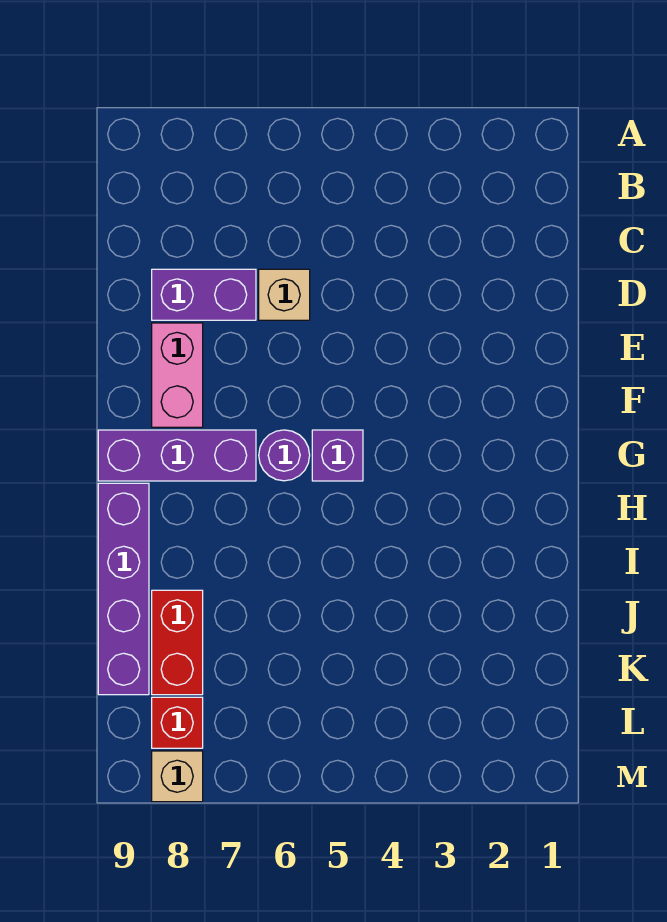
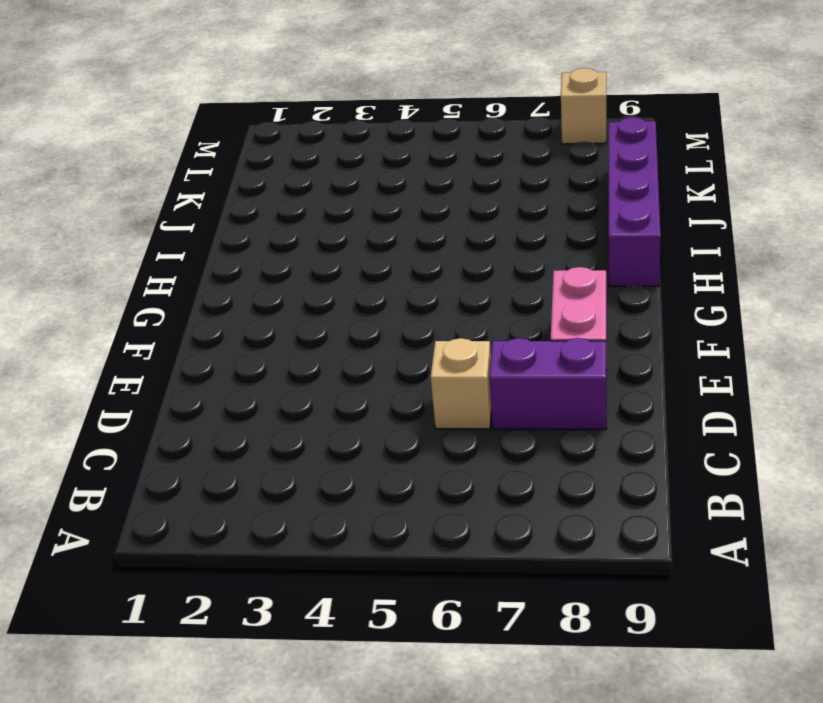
none -> purple 1x1 brick [312,430,363,481]
none -> purple 1x1 round brick [259,430,310,481]

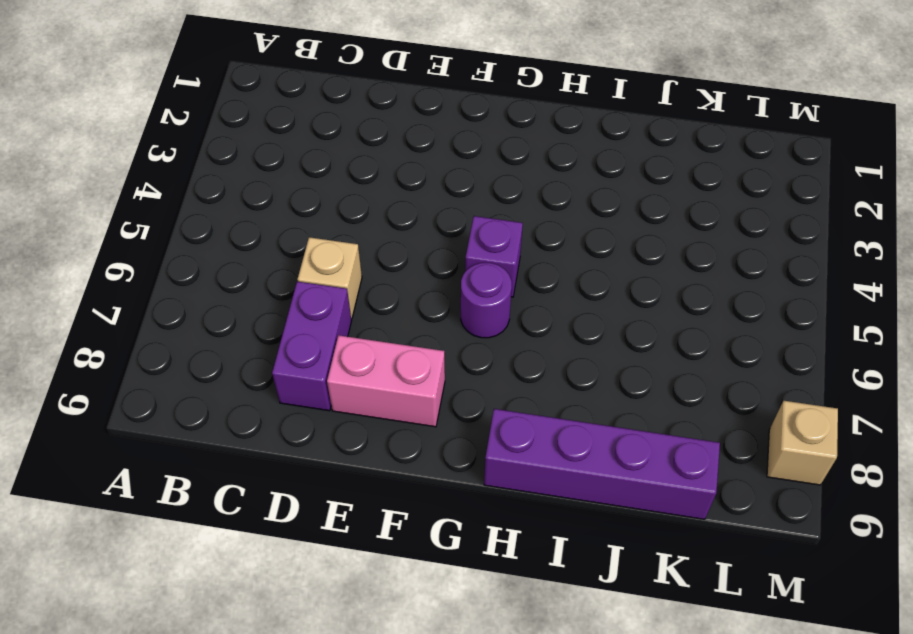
none -> purple 1x3 brick [98,430,256,481]
none -> red 1x2 brick [152,590,203,695]

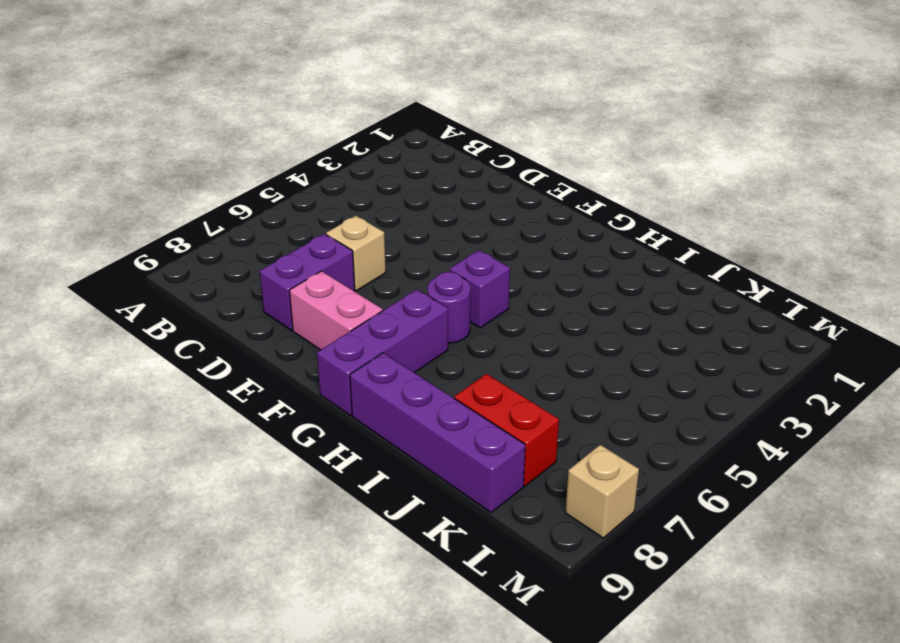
none -> red 1x1 brick [152,697,203,748]

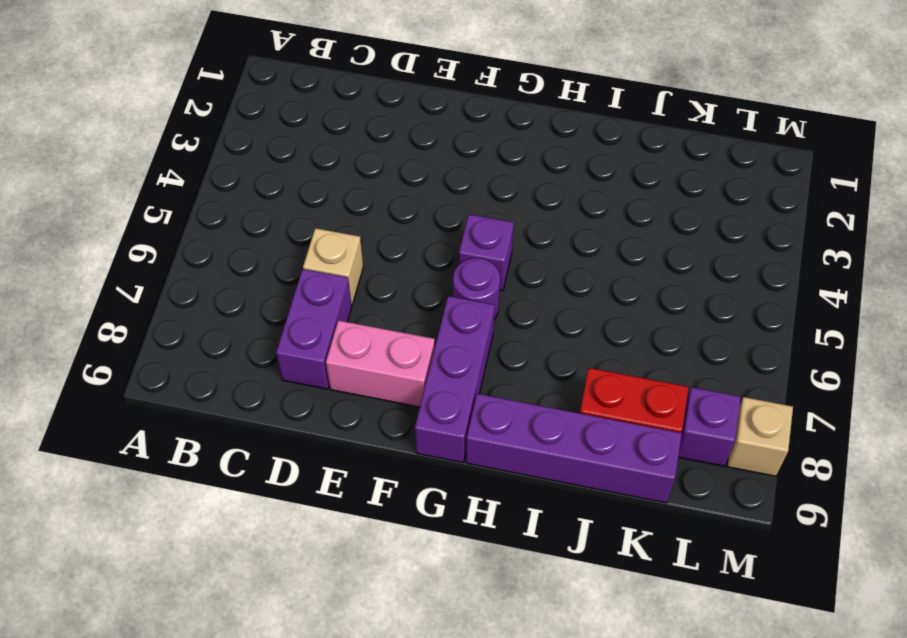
purple 1x1 brick [678,387,741,466] -> red 1x1 brick [152,697,203,748]

